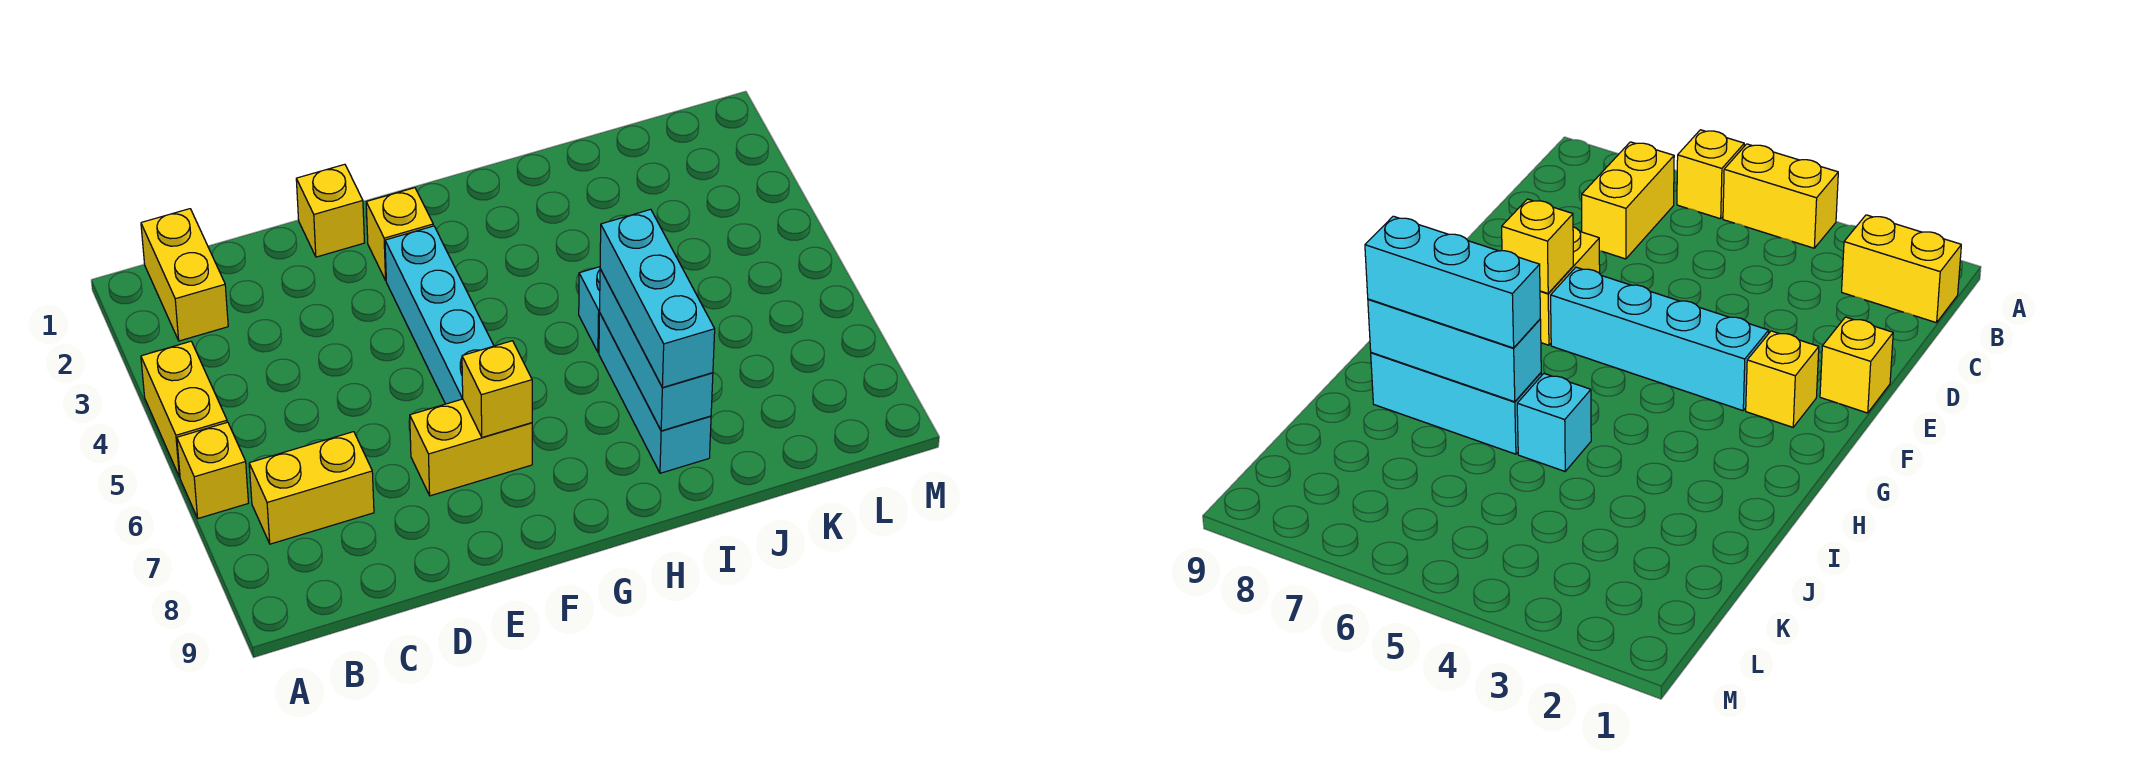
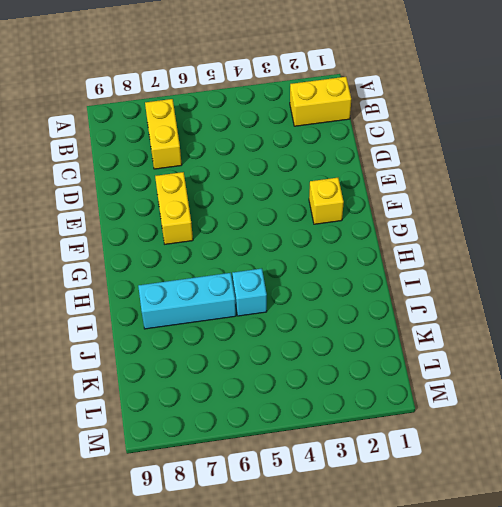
none -> yellow 1x2 brick [141,341,227,477]
none -> yellow 1x1 brick [177,422,248,518]
none -> yellow 1x1 brick [296,164,364,257]

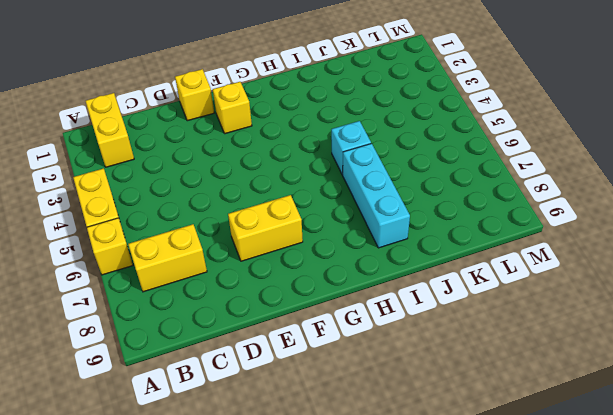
none -> cyan 1x4 brick [385,226,494,404]
none -> yellow 1x1 brick [462,341,532,437]
none -> cyan 1x3 brick [600,269,713,431]

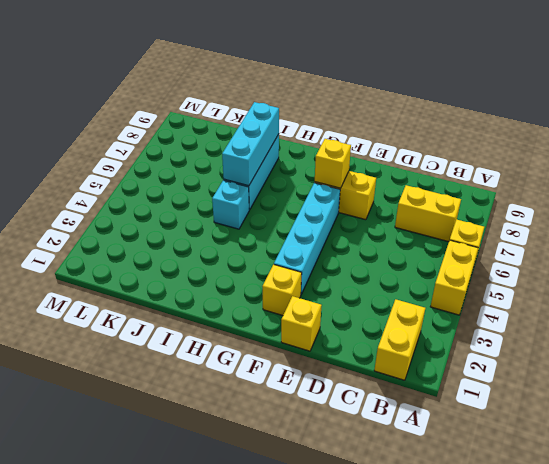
none -> cyan 1x3 brick [600,209,715,388]

